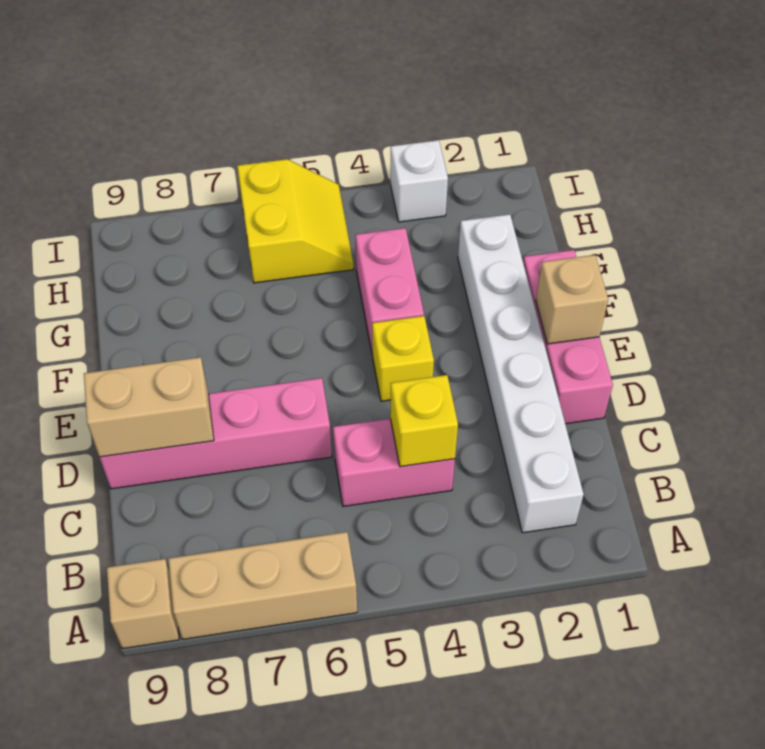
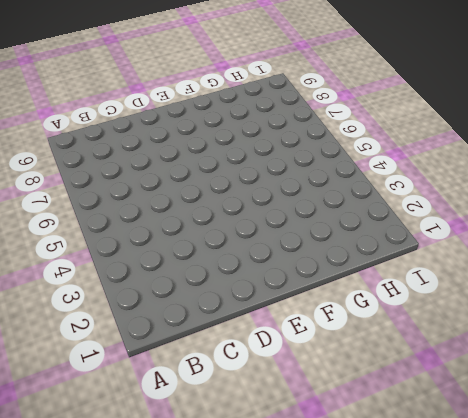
none -> tan 1x3 brick [168,532,357,639]
none -> tan 1x1 brick [107,559,179,649]
none -> white 1x6 brick [458,214,584,533]

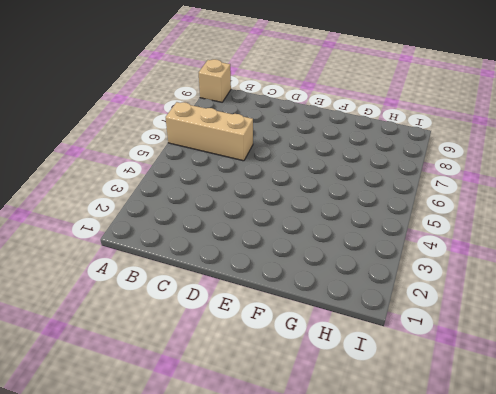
tan 1x3 brick [166,102,253,161] -> tan 1x3 brick turned to [168,532,357,639]
none -> white 1x6 brick [458,214,584,533]
none -> pink 1x2 brick [333,419,455,506]
none -> pink 1x3 brick [523,250,613,424]

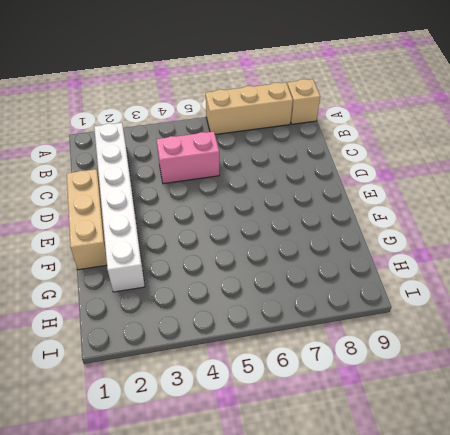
tan 1x3 brick [67,169,107,270] -> pink 1x3 brick [523,250,613,424]
none -> pink 1x4 brick [100,378,332,489]
none -> yellow 1x1 brick [372,316,434,401]
none -> pink 1x2 brick [356,228,424,355]

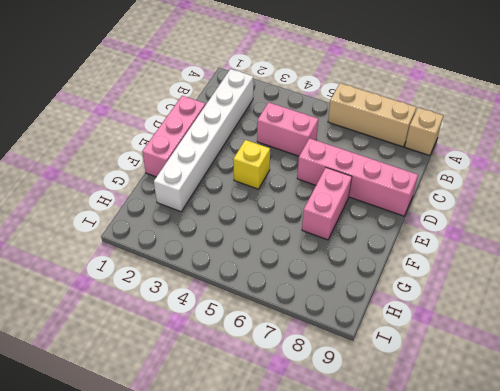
pink 1x2 brick [302,168,352,240] -> pink 1x2 brick moved to [356,228,424,355]
none -> yellow 2x2 slope [237,159,354,283]
none -> white 1x1 brick [391,140,448,222]
none -> yellow 1x1 brick [390,375,458,467]

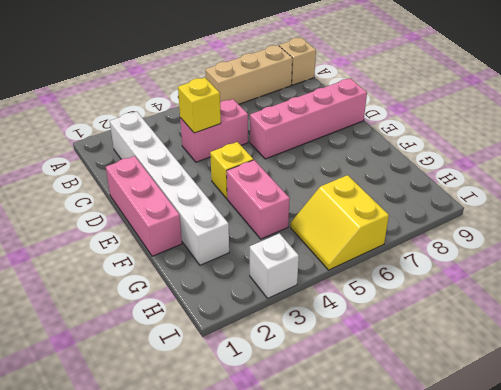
none -> tan 1x2 brick [84,357,214,457]
none -> tan 1x1 brick [536,255,608,344]

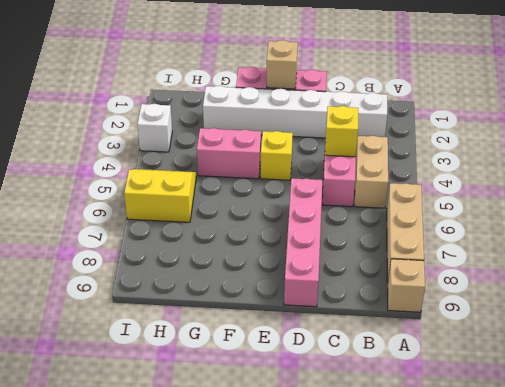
tan 1x2 brick [355,136,388,208] -> tan 1x2 brick moved to [84,357,214,457]

